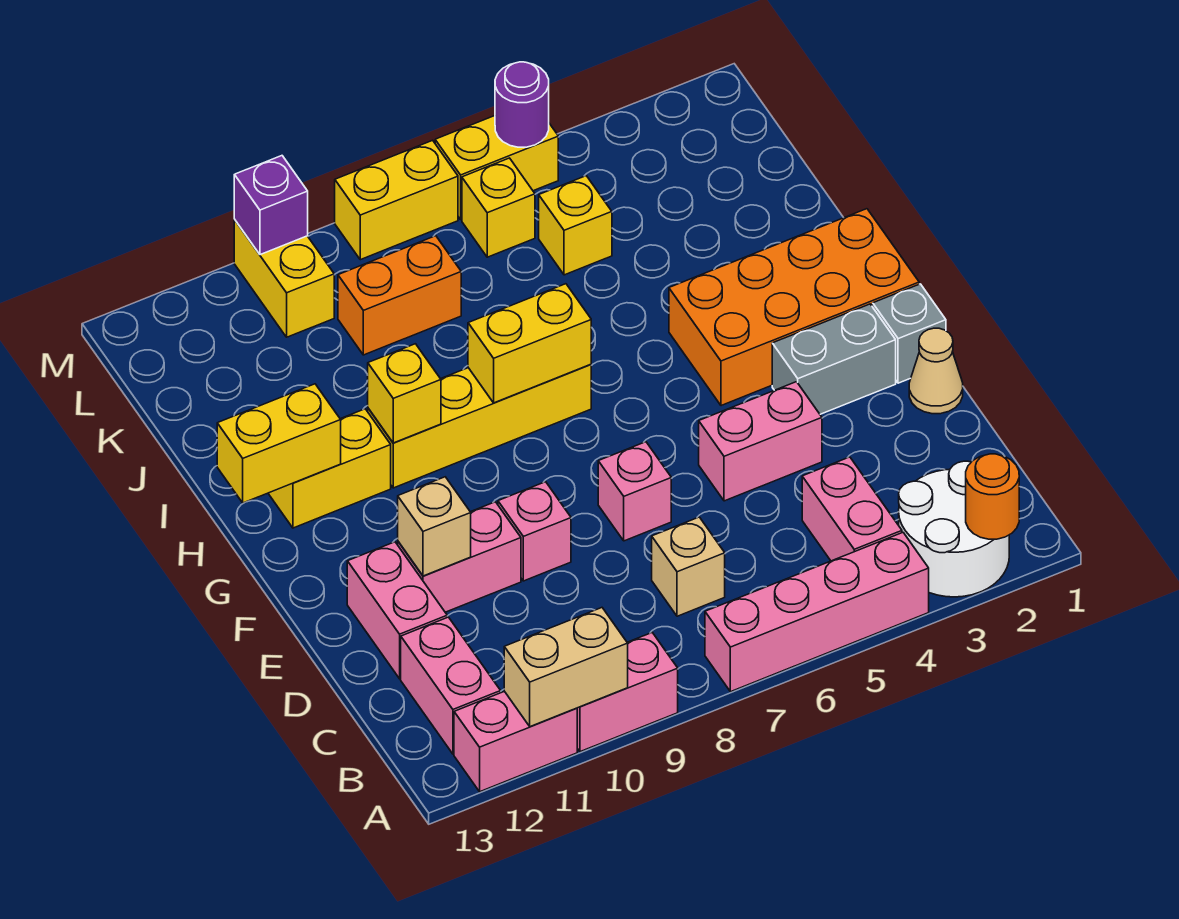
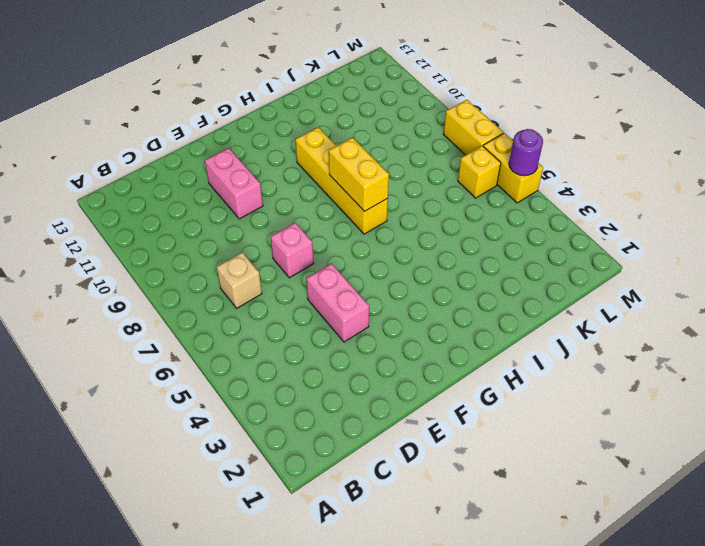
none -> white 2x2 round brick [899,461,1009,597]
none -> pink 1x4 brick [705,533,929,692]
none -> pink 1x2 brick [577,633,678,752]
none -> pink 1x2 brick [454,691,577,792]

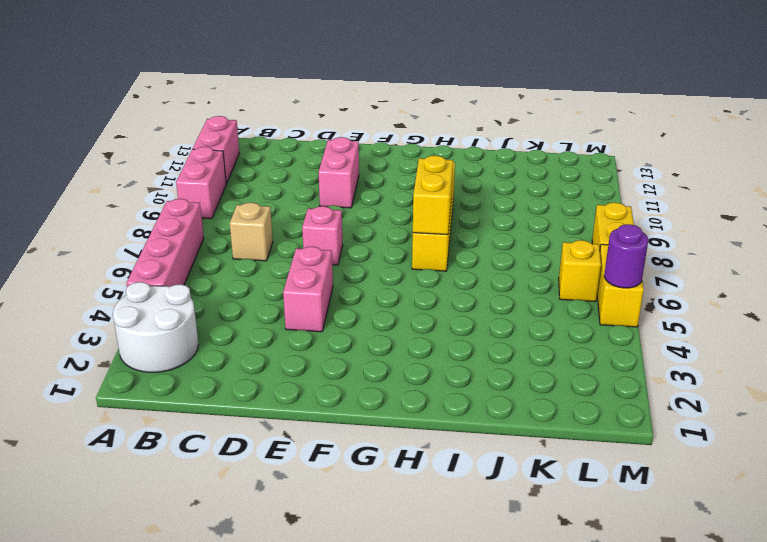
none -> pink 1x2 brick [802,457,902,561]
none -> pink 1x2 brick [401,617,501,754]
none -> pink 1x2 brick [347,542,447,679]
none -> tan 1x1 cone [909,328,963,414]

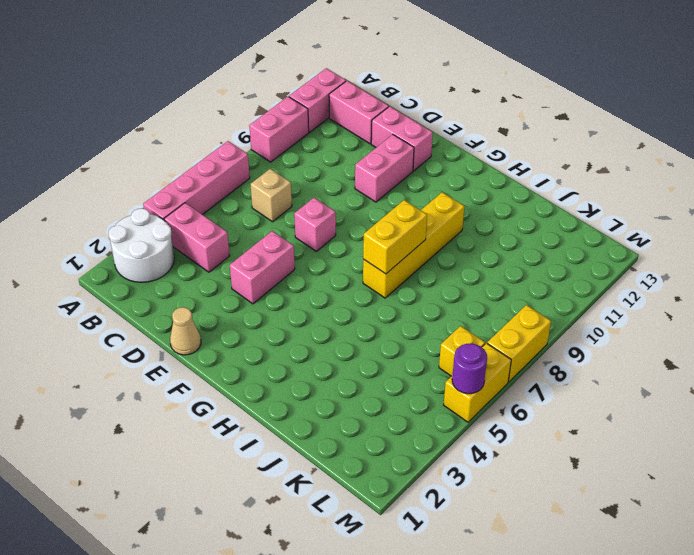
none -> pink 1x1 brick [498,482,571,581]
none -> grey 1x1 brick [873,284,946,383]
none -> grey 1x2 brick [772,304,896,414]
none -> orange 2x4 brick [669,209,919,406]

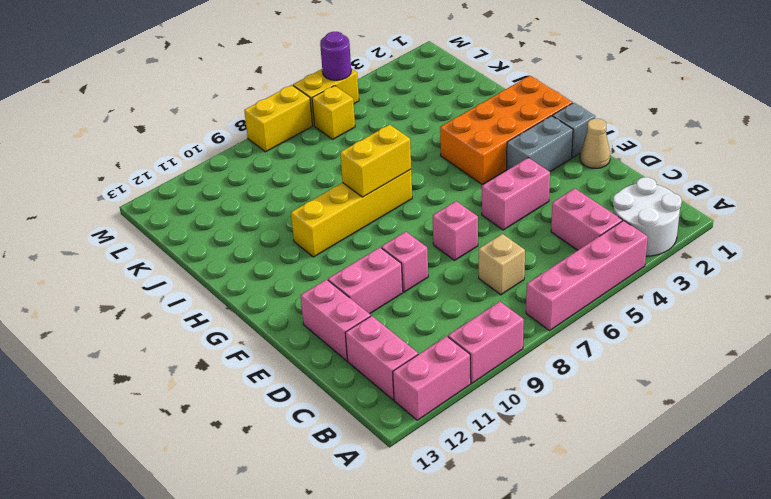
none -> yellow 1x2 brick [268,409,391,528]
none -> yellow 1x1 brick [539,176,612,275]
none -> orange 1x2 brick [338,236,461,355]
none -> yellow 1x2 brick [234,220,334,337]

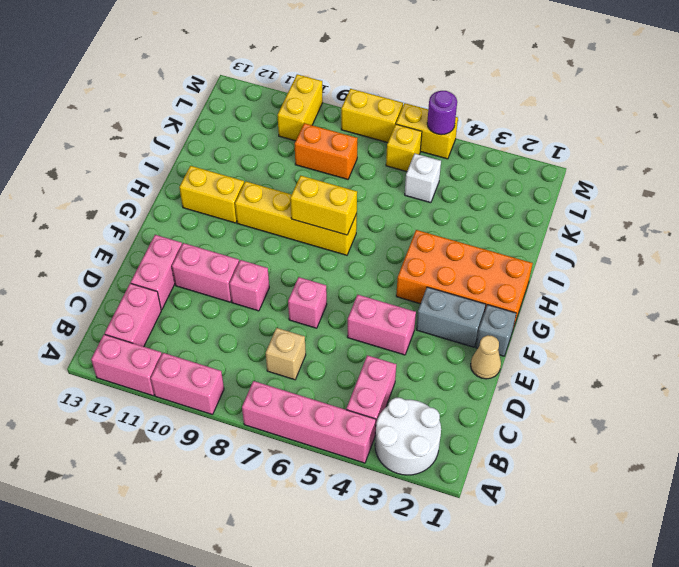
white 1x1 brick [405,154,441,203] -> yellow 1x1 brick [539,176,612,275]
none -> orange 1x1 round brick [966,454,1019,539]
none -> tan 1x2 brick [504,608,628,727]
none -> tan 1x1 brick [398,477,471,576]
none -> yellow 1x1 brick [368,344,441,443]

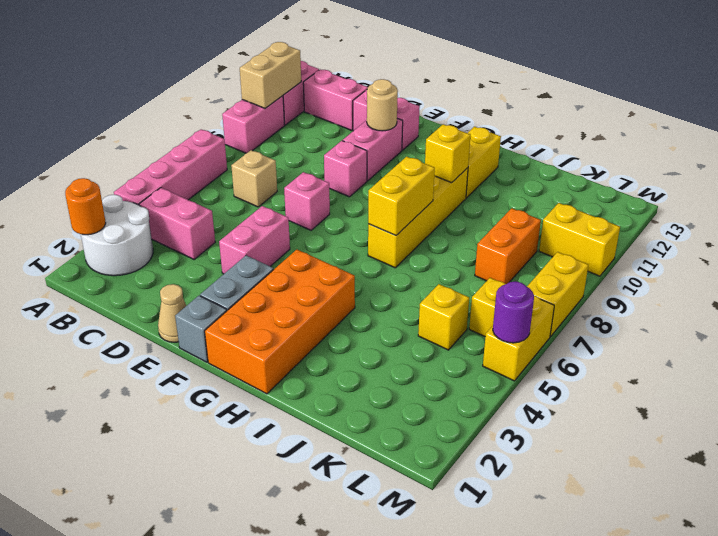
tan 1x1 round brick [367,79,398,131] -> tan 1x1 brick [398,477,471,576]
none -> yellow 1x2 brick [217,384,341,503]
none -> purple 1x1 brick [234,156,308,255]

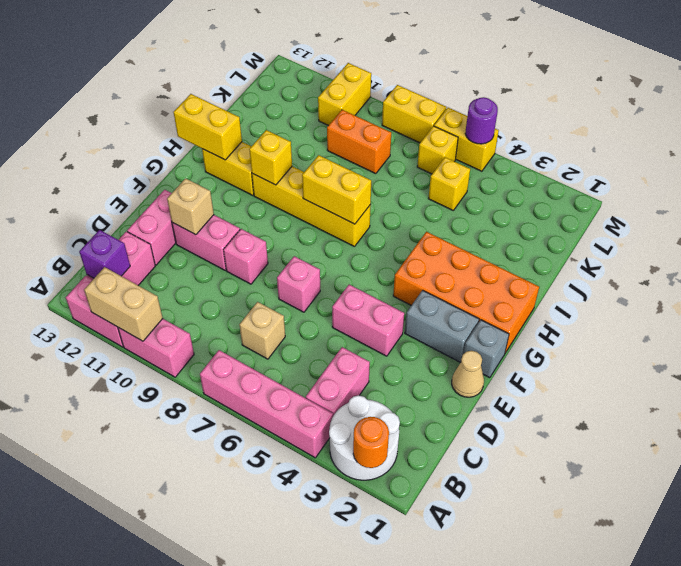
purple 1x1 brick [79,230,130,278] -> purple 1x1 brick moved to [234,156,308,255]

